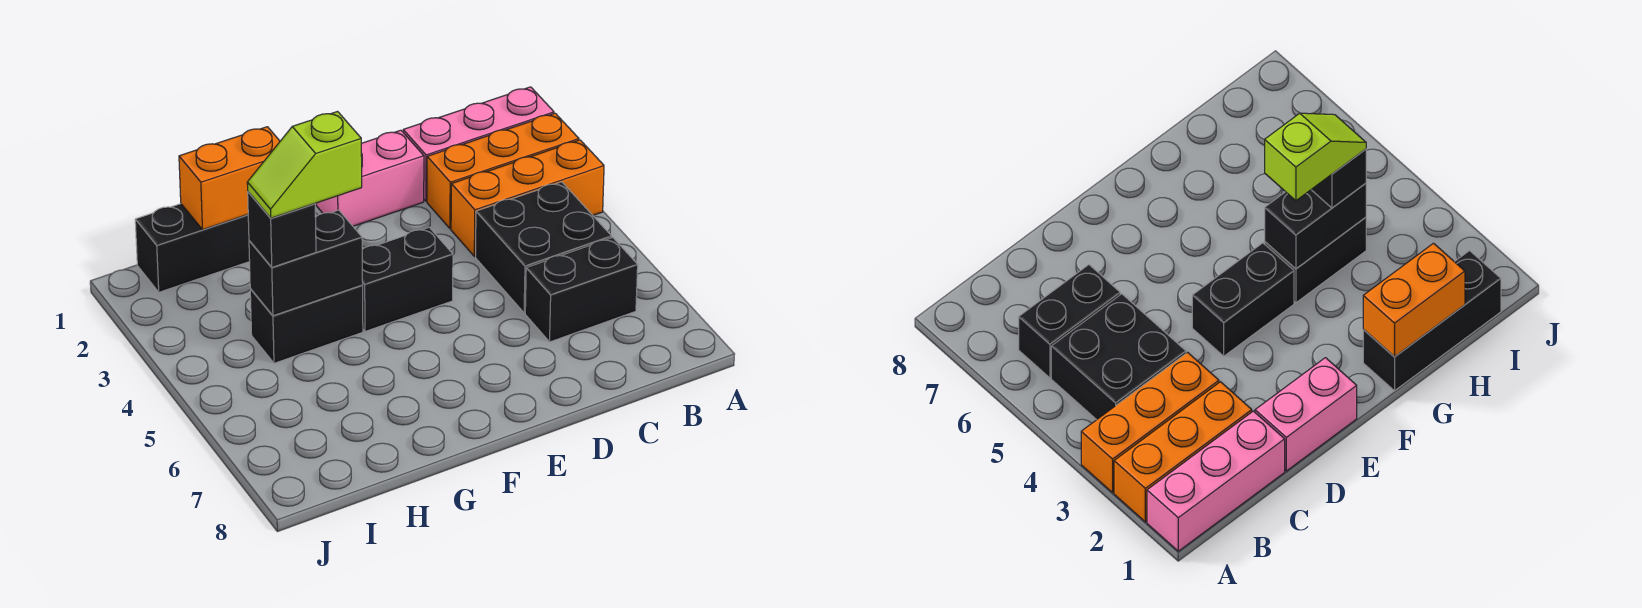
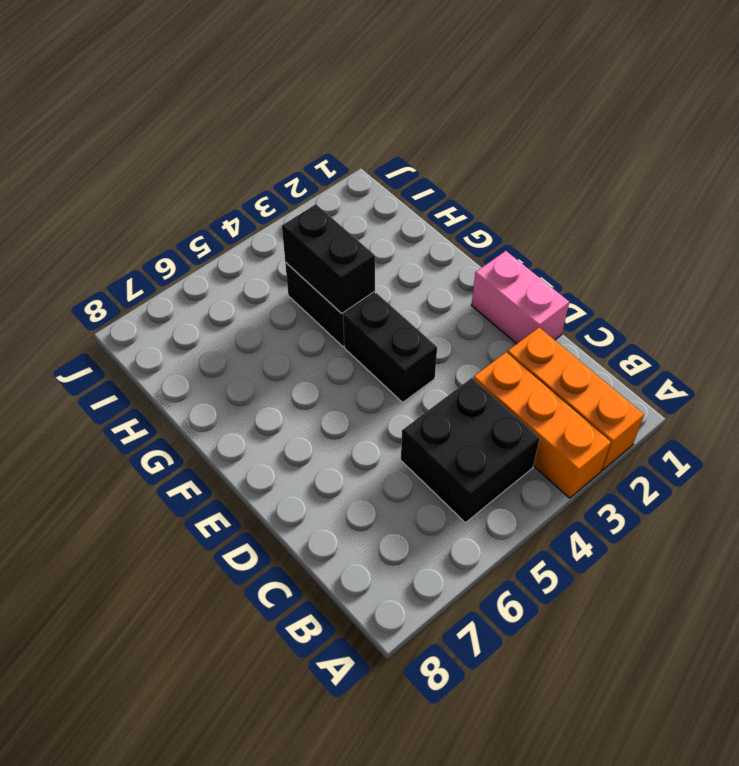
none -> pink 1x3 brick [403,87,554,201]
none -> black 1x2 brick [525,238,638,342]
none -> black 1x3 brick [135,204,250,292]

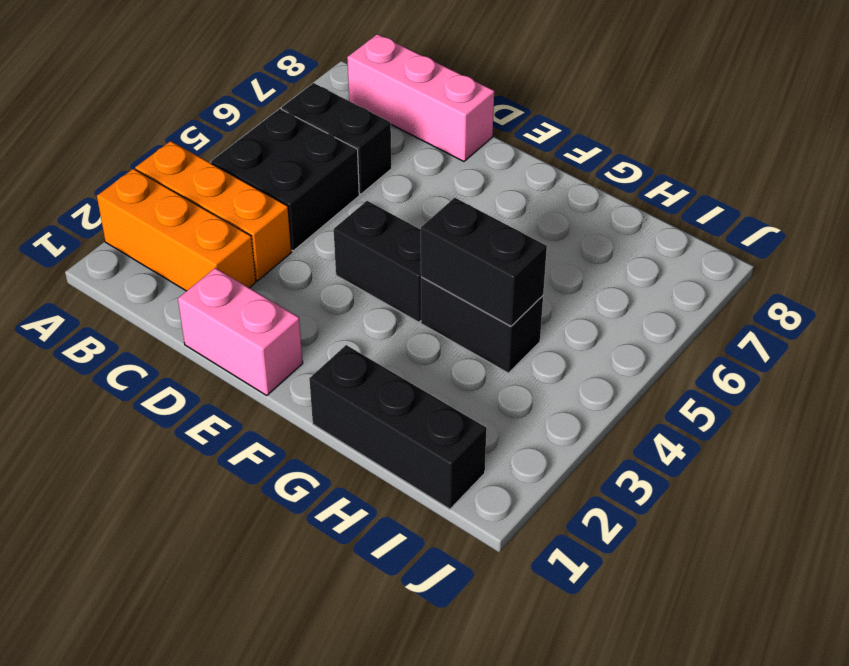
pink 1x3 brick [347,34,494,161] -> pink 1x3 brick moved to [403,87,554,201]
none -> orange 1x2 brick [179,127,280,230]
none -> black 1x1 brick [248,192,316,267]
none -> lime 1x2 slope [247,112,362,218]

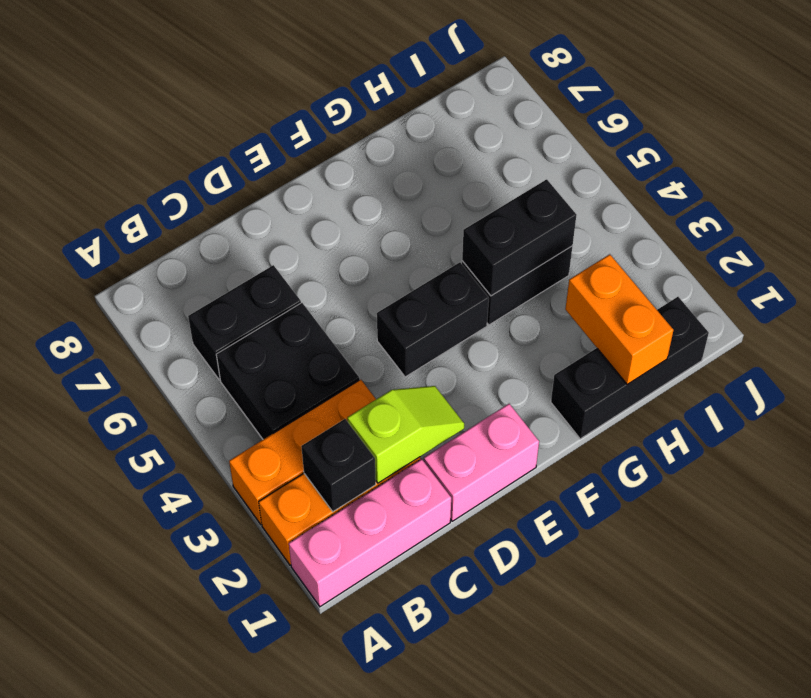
black 1x1 brick [301,419,376,512] -> black 1x1 brick moved to [248,192,316,267]
lime 1x2 slope [347,386,464,483] -> lime 1x2 slope moved to [247,112,362,218]
orange 1x2 brick [565,254,674,384] -> orange 1x2 brick turned to [179,127,280,230]

